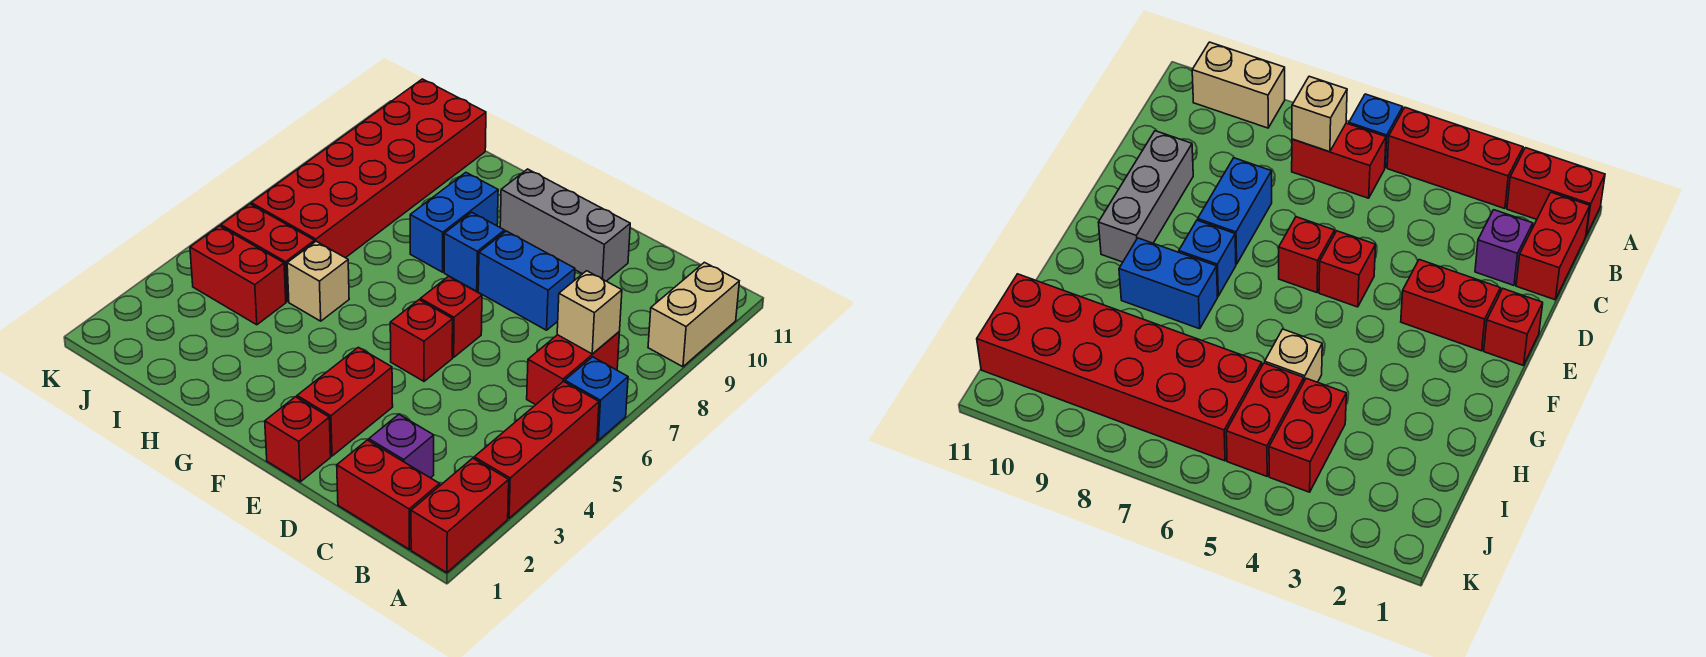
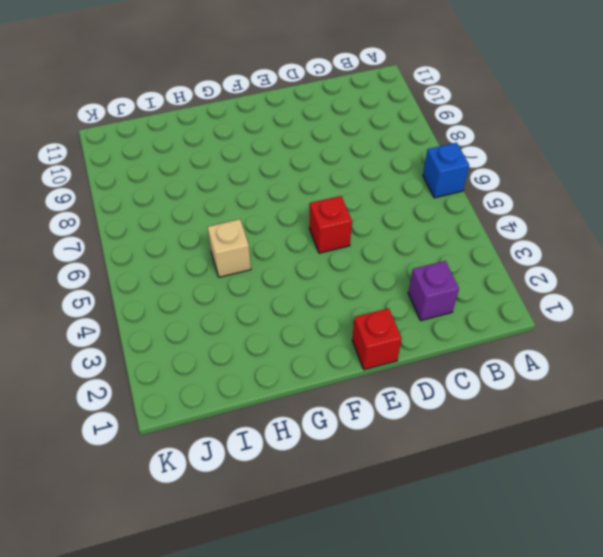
none -> red 1x2 brick [411,458,509,573]
none -> red 1x3 brick [474,382,599,518]
none -> tan 1x2 brick [648,262,739,367]

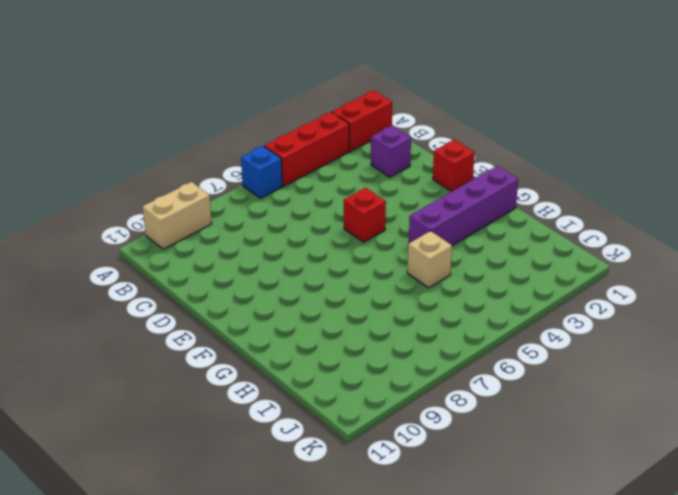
purple 1x4 brick [409,166,518,245] -> none
none -> red 1x2 brick [337,440,440,549]
none -> red 1x2 brick [527,332,619,405]
none -> blue 1x2 brick [478,231,575,330]

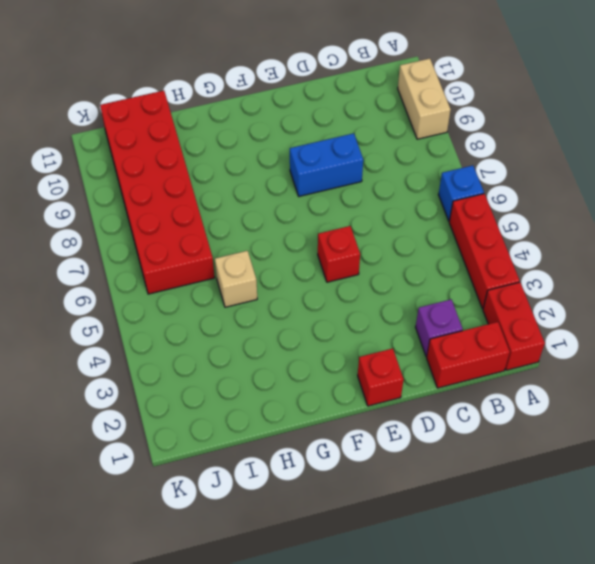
none -> red 1x2 brick [527,332,619,405]
none -> grey 1x3 brick [500,169,630,281]
none -> red 1x2 brick [297,347,393,456]

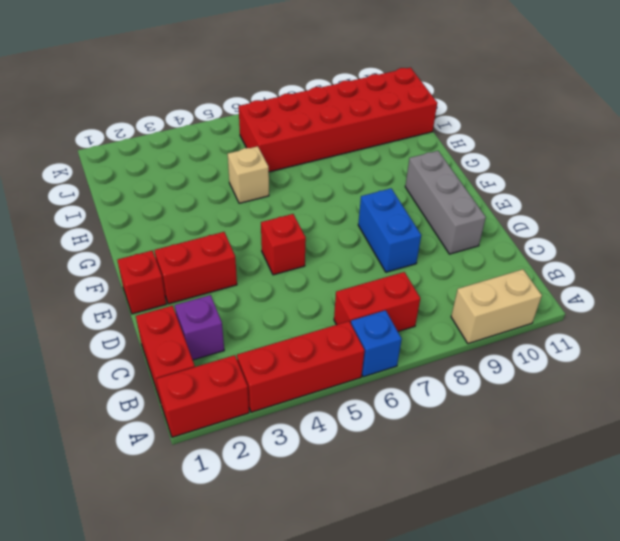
none -> red 1x1 brick [420,276,482,357]
none -> blue 1x1 brick [444,212,505,291]
none -> blue 1x2 brick [410,173,498,272]

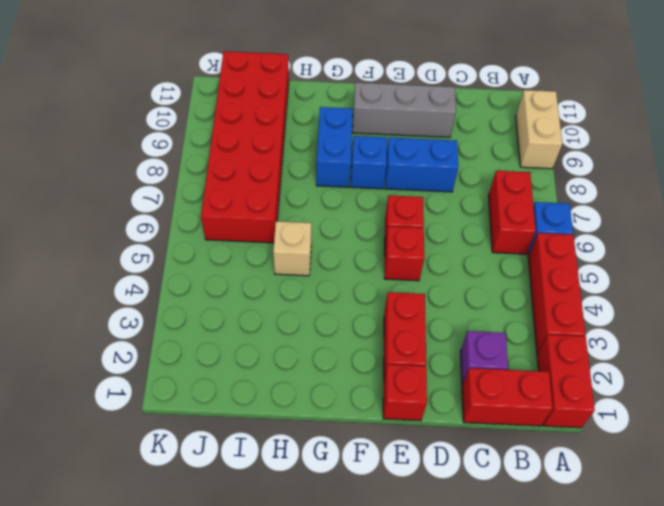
none -> red 1x2 brick [190,226,286,325]
none -> red 1x2 brick [221,204,315,302]
none -> tan 1x1 brick [557,271,622,354]

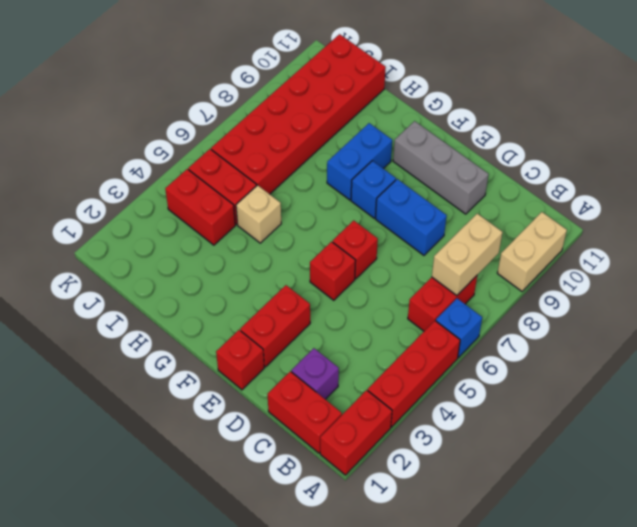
tan 1x2 brick [432,214,503,296] -> tan 1x1 brick [557,271,622,354]

